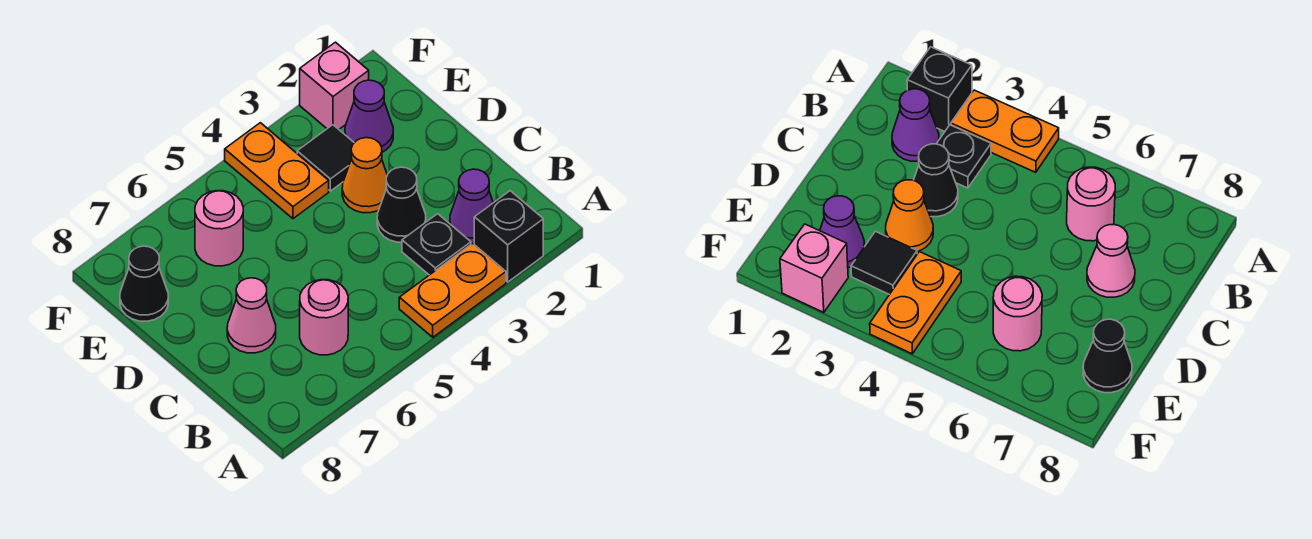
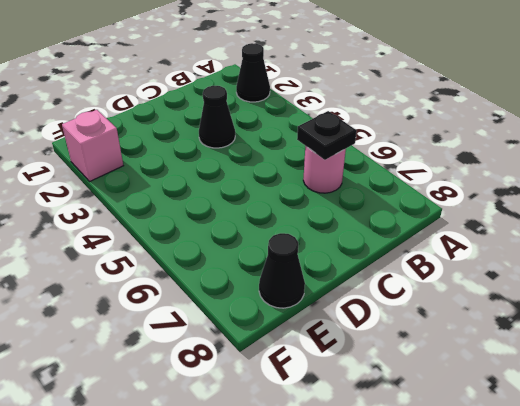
black 1x1 cone [236,43,270,102] -> black 1x1 brick [474,191,543,282]
black 1x1 plate [297,111,357,160] -> black 1x1 plate moved to [402,214,471,275]
none -> orange 1x2 plate [399,243,506,337]
none -> purple 1x1 cone [450,169,493,244]
none -> pink 1x1 cone [227,278,276,353]

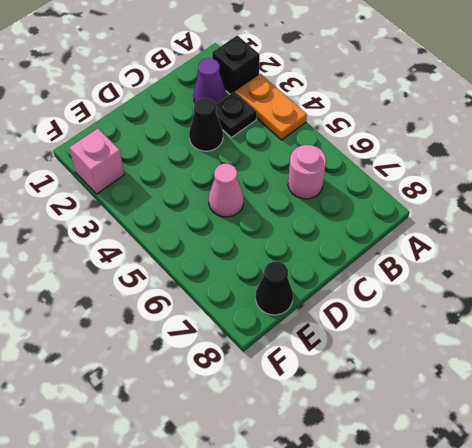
pink 1x1 cone [209,164,244,217] -> pink 1x1 cone moved to [227,278,276,353]
none -> orange 1x1 cone [342,138,387,213]
none -> purple 1x1 cone [345,80,393,152]
none -> black 1x1 tile [297,125,354,191]

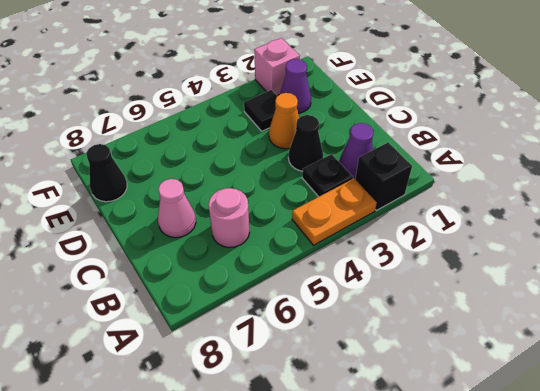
none -> orange 1x2 plate [225,123,329,219]
none -> pink 1x1 round brick [195,191,243,266]

